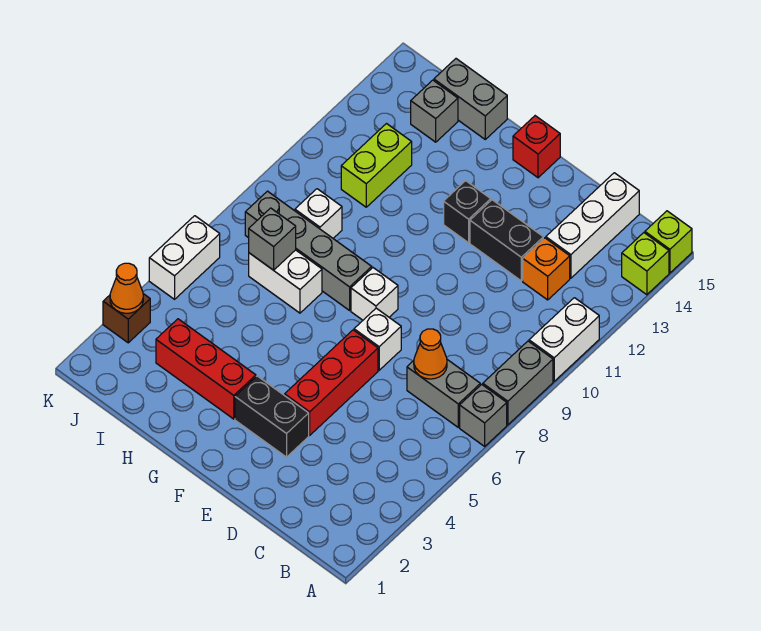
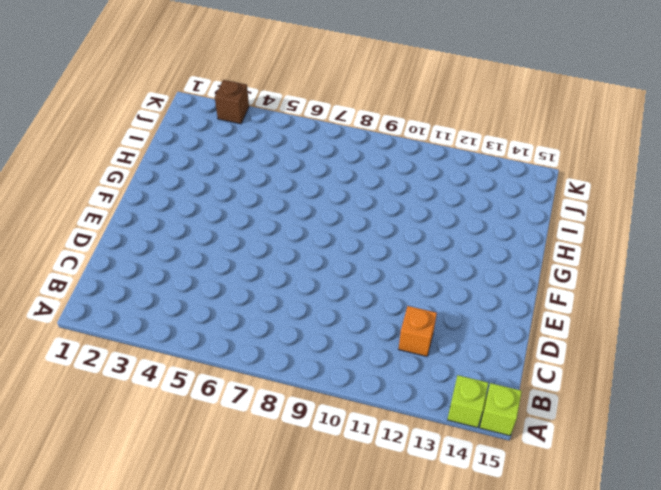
none -> grey 1x1 brick [460,384,507,446]
none -> grey 1x2 brick [483,341,553,425]
none -> white 1x2 brick [529,298,599,381]

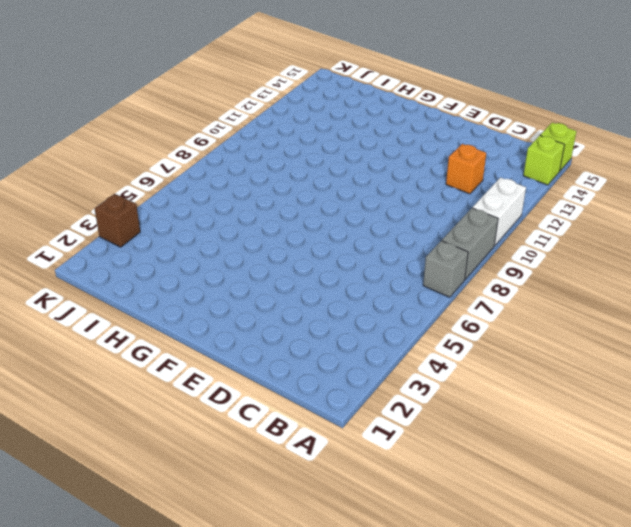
none -> grey 1x2 brick [407,360,480,427]
none -> white 1x3 brick [546,173,639,278]
none -> black 1x2 brick [470,200,543,281]

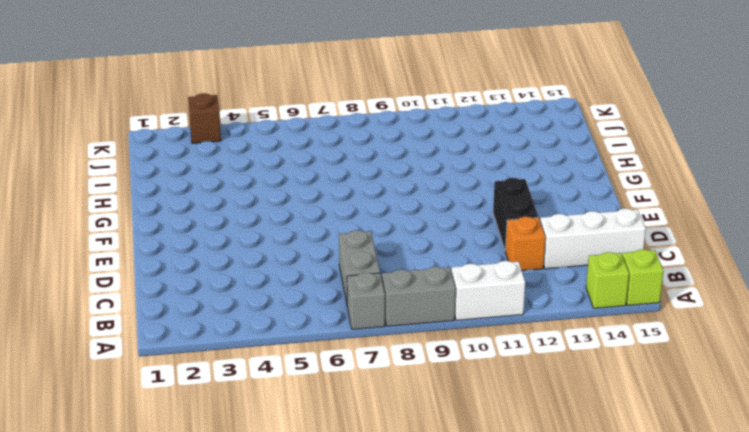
none -> black 1x2 brick [235,376,309,457]
none -> red 1x3 brick [285,330,378,435]
none -> white 1x1 brick [354,308,401,370]

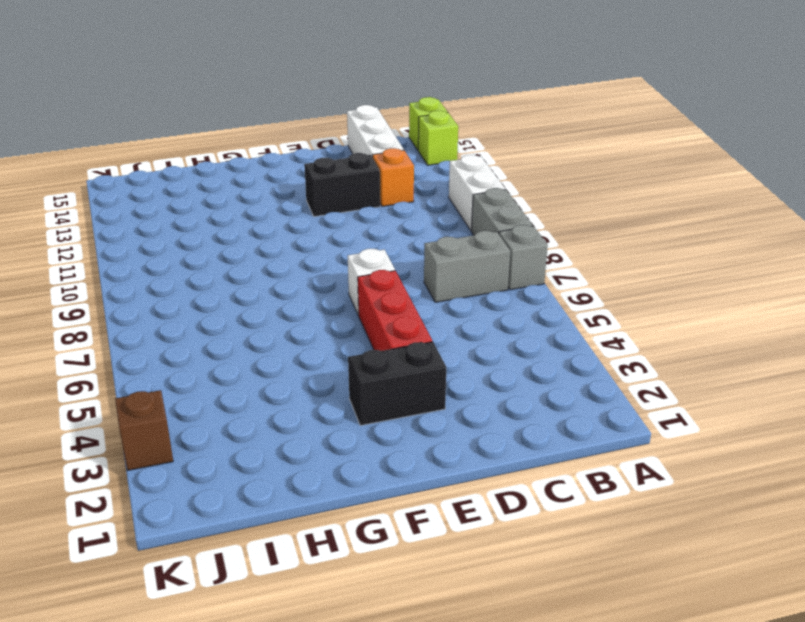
none -> white 1x1 brick [351,268,398,320]
none -> black 1x1 brick [444,181,491,243]
none -> red 1x1 brick [513,116,560,178]

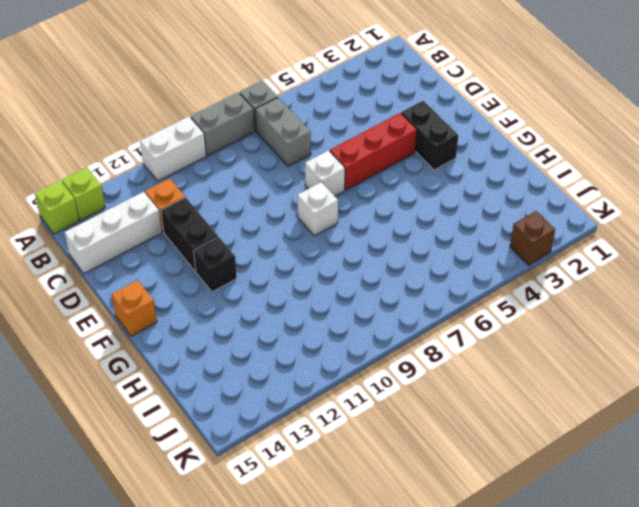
orange 1x1 brick [112,280,157,336] -> red 1x1 brick [513,116,560,178]
none -> red 1x3 brick [156,319,256,419]
none -> grey 1x4 brick [245,191,372,310]
none -> white 1x2 brick [249,250,322,313]

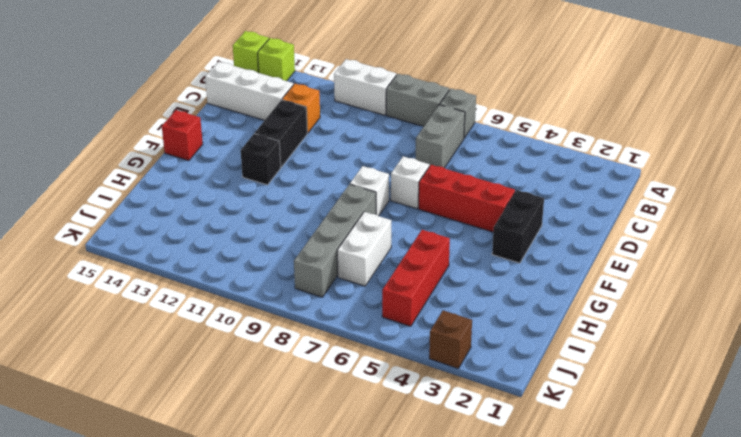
red 1x3 brick [382,230,450,326] -> red 1x3 brick moved to [156,319,256,419]
none -> grey 1x2 brick [434,59,507,139]
none -> white 1x1 brick [295,189,342,238]
none -> lime 1x2 brick [341,124,412,207]

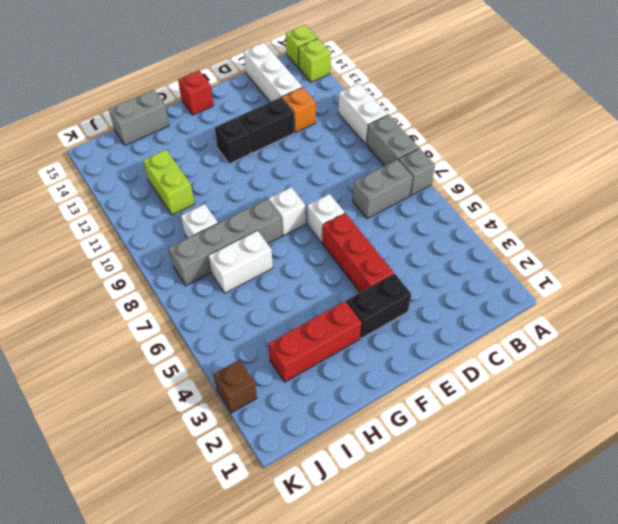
none -> grey 1x1 brick [411,80,458,142]
none -> white 1x2 brick [149,216,220,299]
none -> orange 1x1 cone [414,329,447,379]

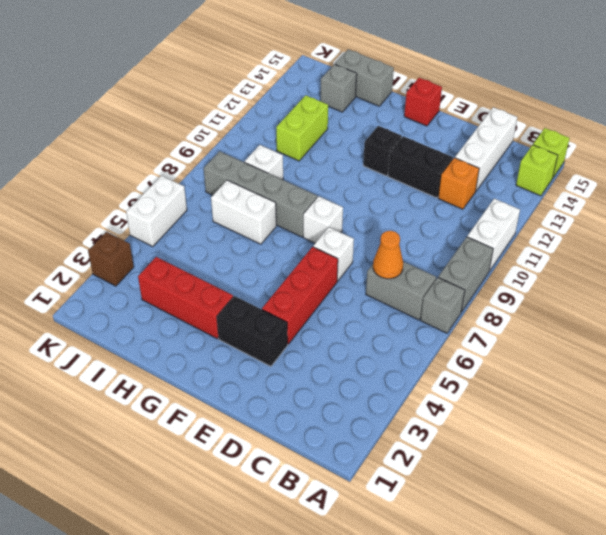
none -> grey 1x1 brick [249,208,296,270]
none -> orange 1x1 cone [110,263,143,313]

